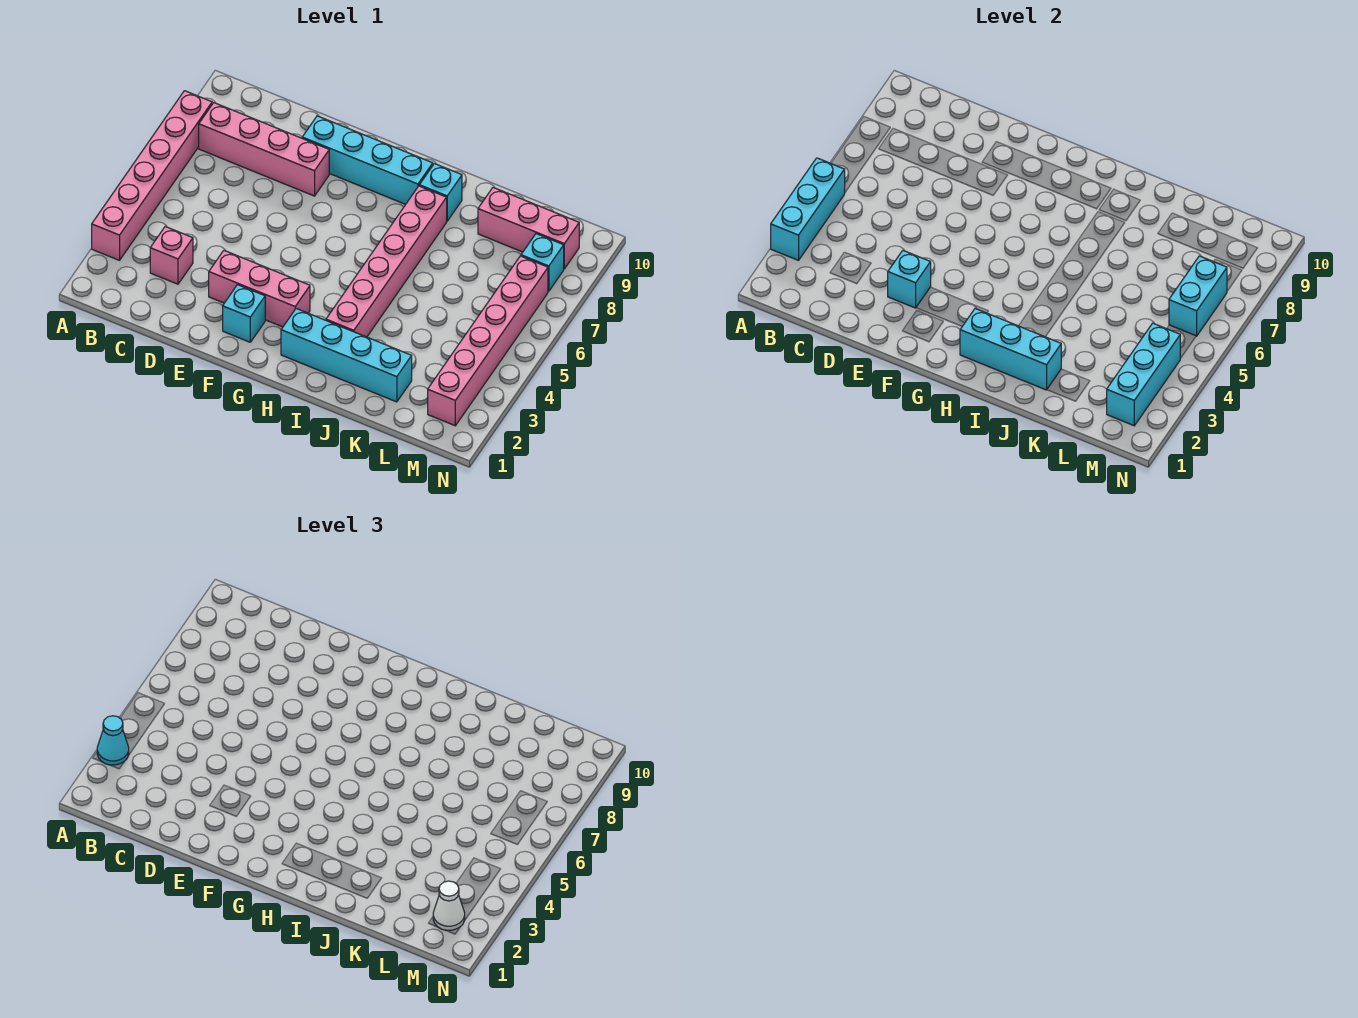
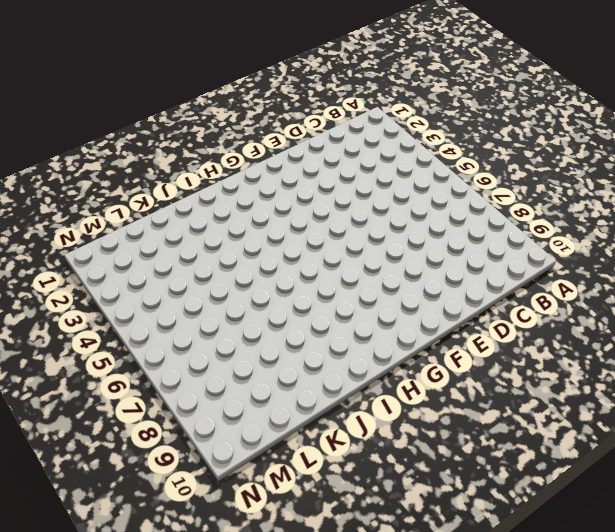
none -> pink 1x6 brick [92,91,212,260]
none -> pink 1x4 brick [199,103,329,196]
none -> pink 1x1 brick [150,227,193,284]

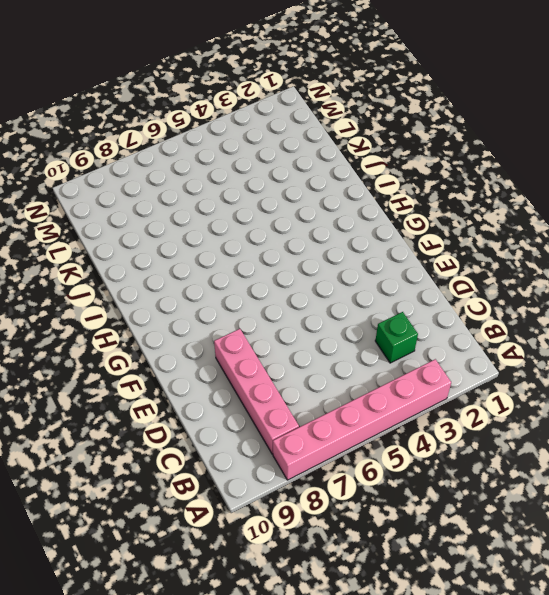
green 1x1 brick [375,312,418,363] -> pink 1x1 brick [150,227,193,284]
none -> pink 1x3 brick [209,251,310,327]
none -> cyan 1x4 brick [302,116,433,204]
none -> cyan 1x1 brick [223,285,265,342]

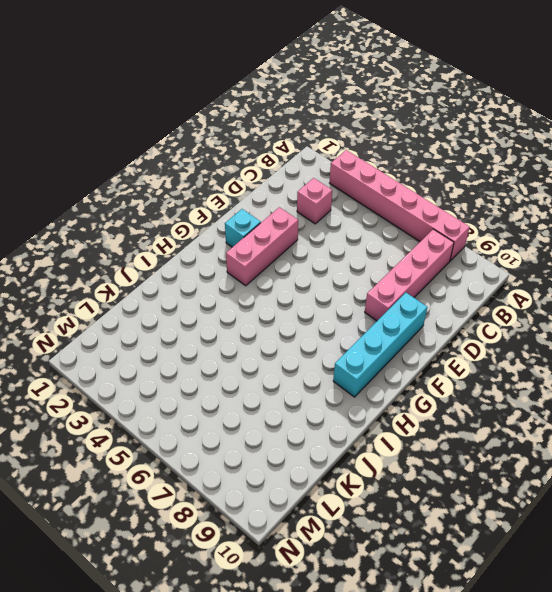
none -> cyan 1x4 brick [281,309,412,402]
none -> pink 1x6 brick [326,186,447,337]
none -> cyan 1x1 brick [419,164,462,221]

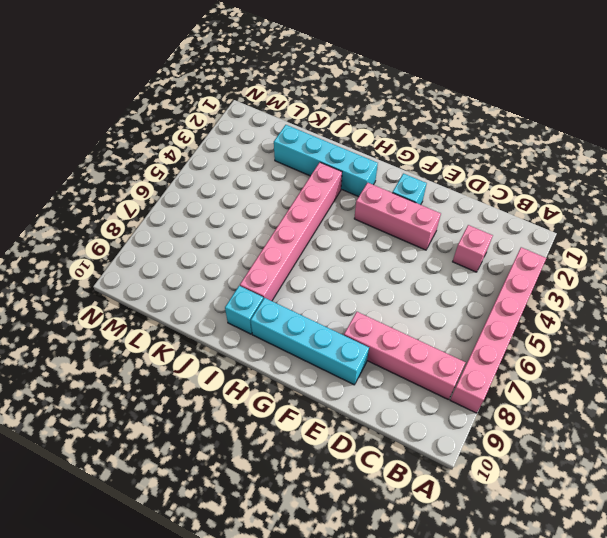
none -> pink 1x3 brick [478,188,579,269]
none -> pink 1x6 brick [428,256,548,426]
none -> cyan 1x1 brick [521,234,564,291]

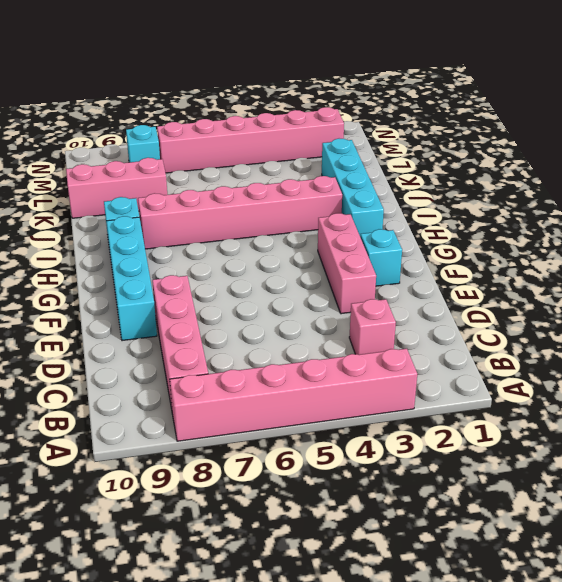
pink 1x3 brick [66,158,167,218] -> pink 1x3 brick turned to [478,188,579,269]
none -> cyan 1x3 brick [771,158,845,260]
none -> cyan 1x1 brick [888,251,931,308]
none -> cyan 1x3 brick [960,309,1061,390]

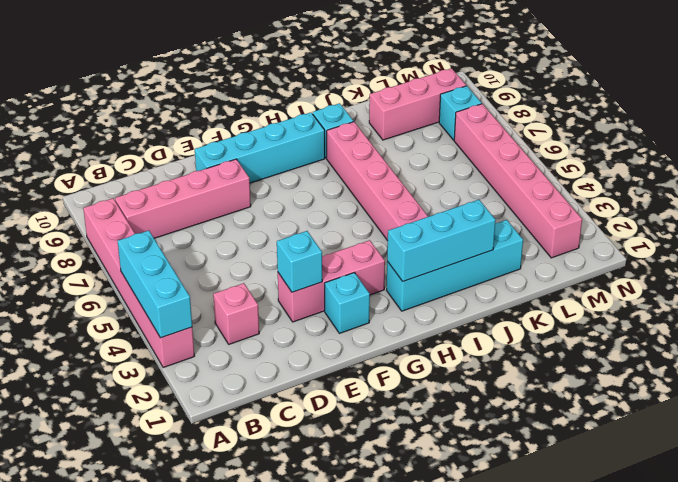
none -> cyan 1x3 brick [1107,323,1180,426]
none -> cyan 1x2 brick [1169,256,1227,336]
none -> cyan 1x1 cone [97,716,129,765]

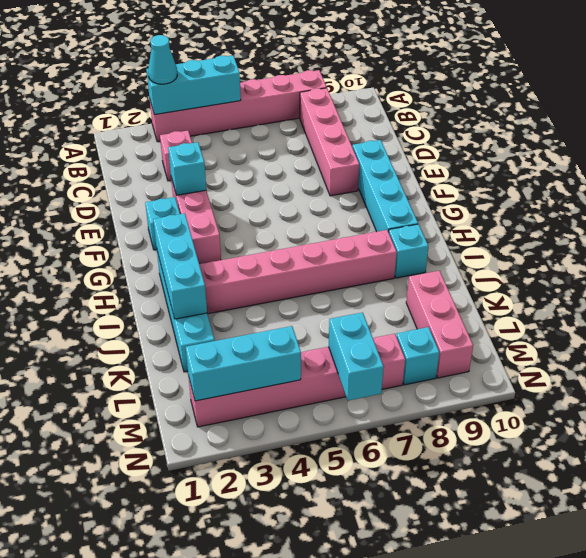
cyan 1x2 brick [329,312,384,400] -> cyan 1x2 brick turned to [1169,256,1227,336]
none -> white 1x1 cone [433,881,465,931]

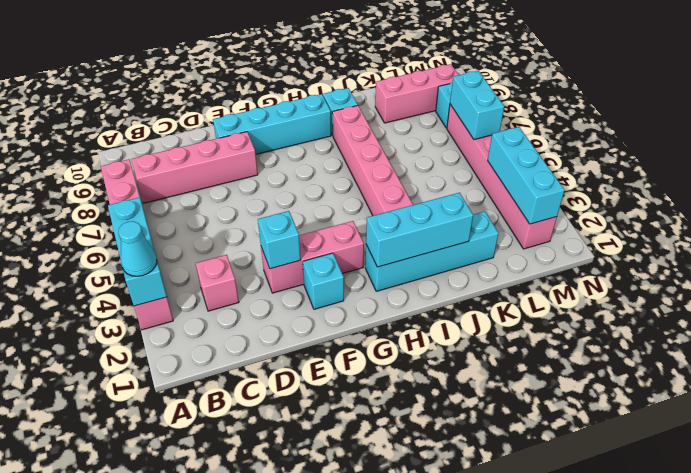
none -> white 1x1 cone [433,881,465,931]

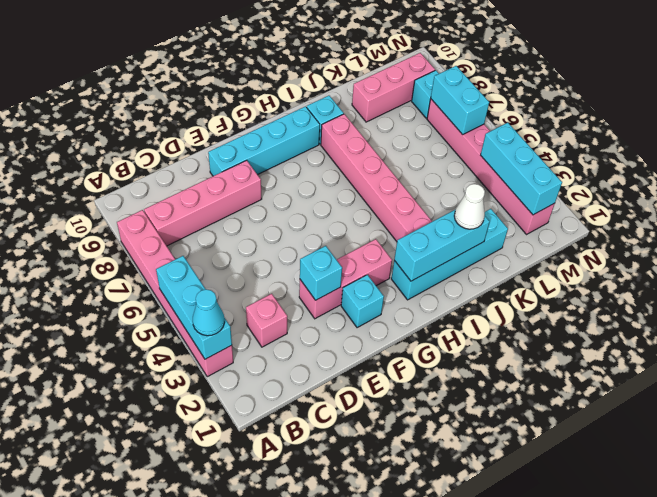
white 1x1 cone [454,184,485,229] -> white 1x1 cone moved to [433,881,465,931]

